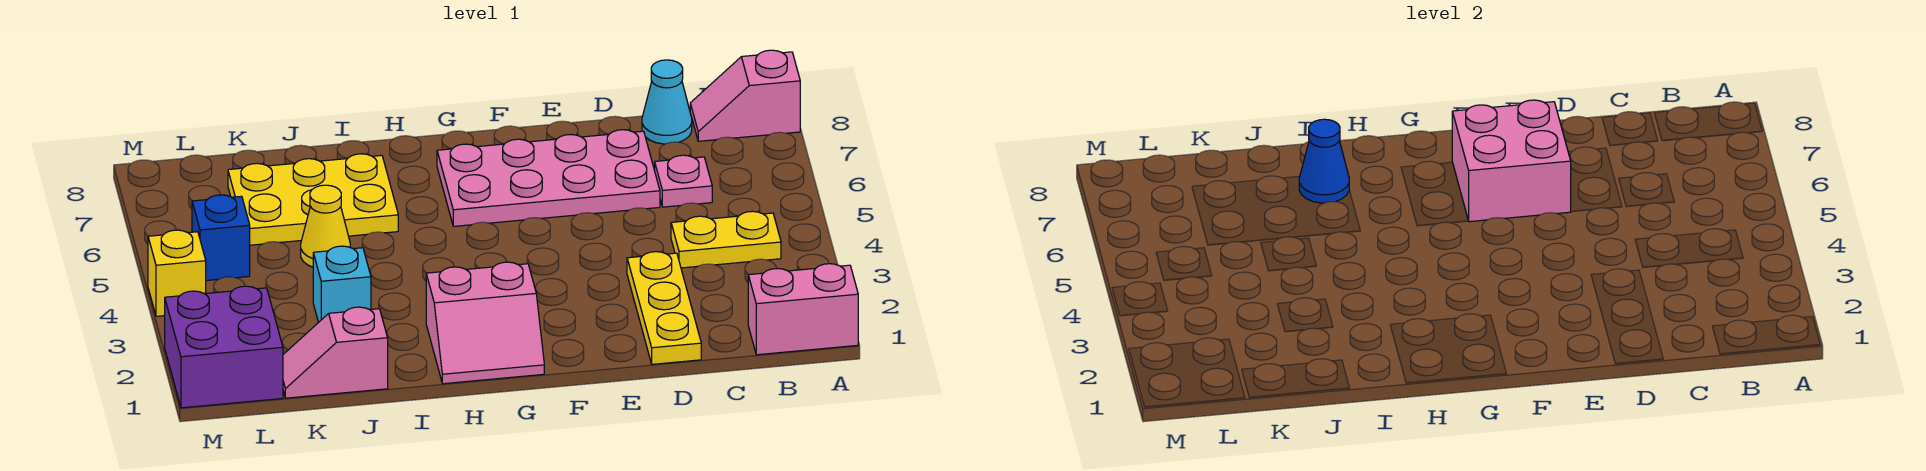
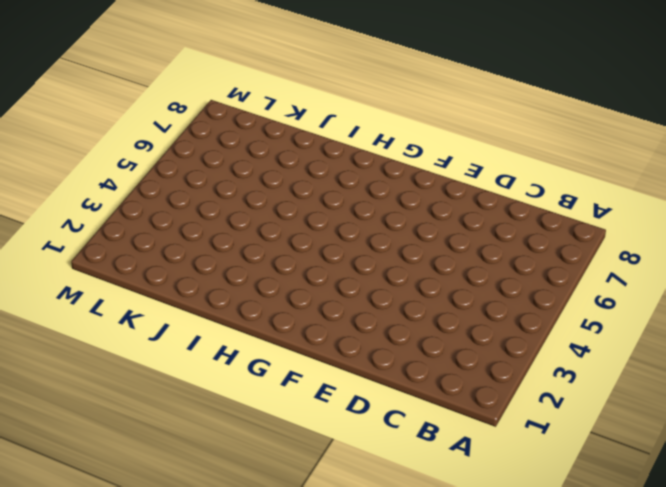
none -> pink 1x2 brick [748,264,858,355]
none -> pink 1x2 slope [690,50,800,141]
none -> yellow 1x2 plate [671,211,781,268]

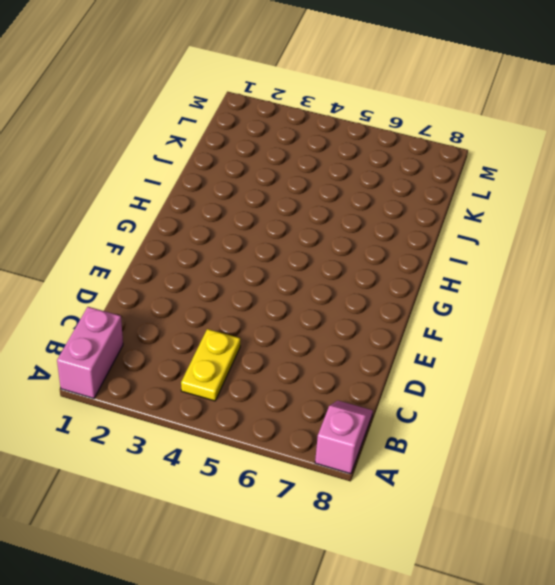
none -> pink 1x1 plate [655,155,712,207]
none -> cyan 1x1 cone [642,60,692,144]
none -> yellow 1x3 plate [627,252,701,364]

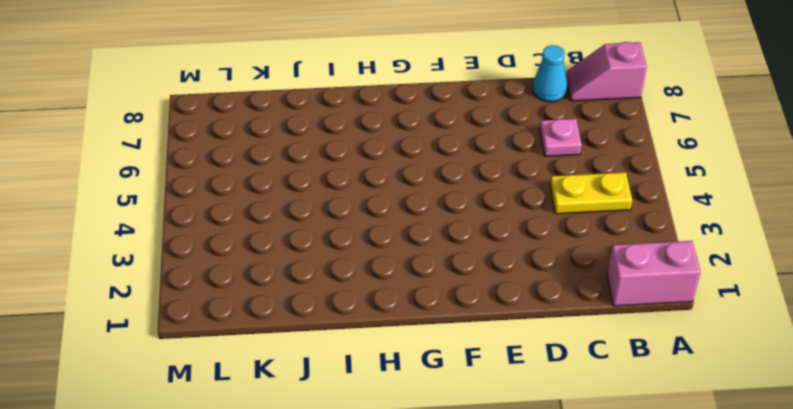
none -> yellow 1x3 plate [627,252,701,364]
none -> pink 2x4 plate [437,130,660,226]
none -> pink 2x2 slope [426,262,544,384]

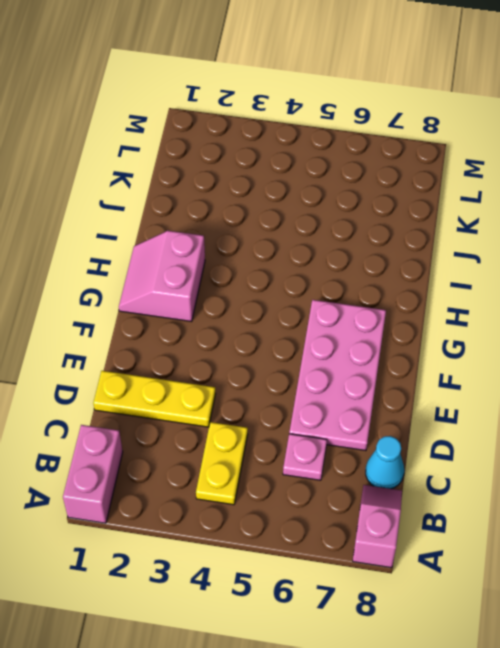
none -> yellow 2x3 plate [228,154,398,245]
none -> pink 1x2 slope [283,307,388,398]
none -> cyan 1x1 brick [313,246,371,323]

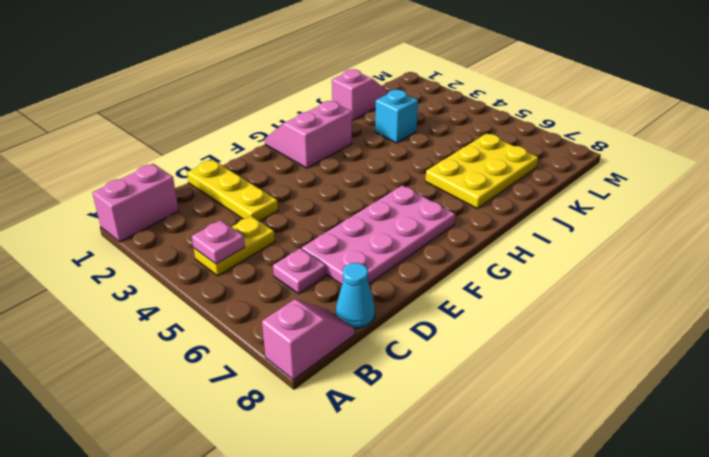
pink 1x1 plate [192,220,245,264] -> none
none -> yellow 1x1 cone [301,185,350,267]
none -> purple 2x2 brick [165,286,283,408]
none -> blue 1x1 brick [192,195,250,281]

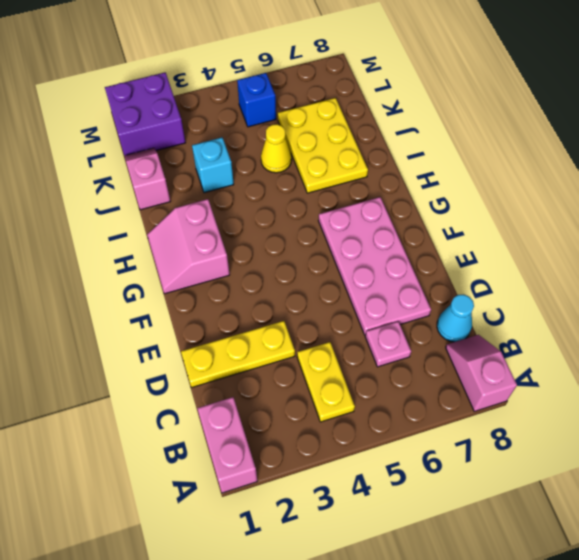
none -> yellow 1x1 brick [148,230,206,316]
none -> pink 2x2 brick [1452,100,1571,222]
none -> blue 1x1 cone [1299,119,1349,203]

